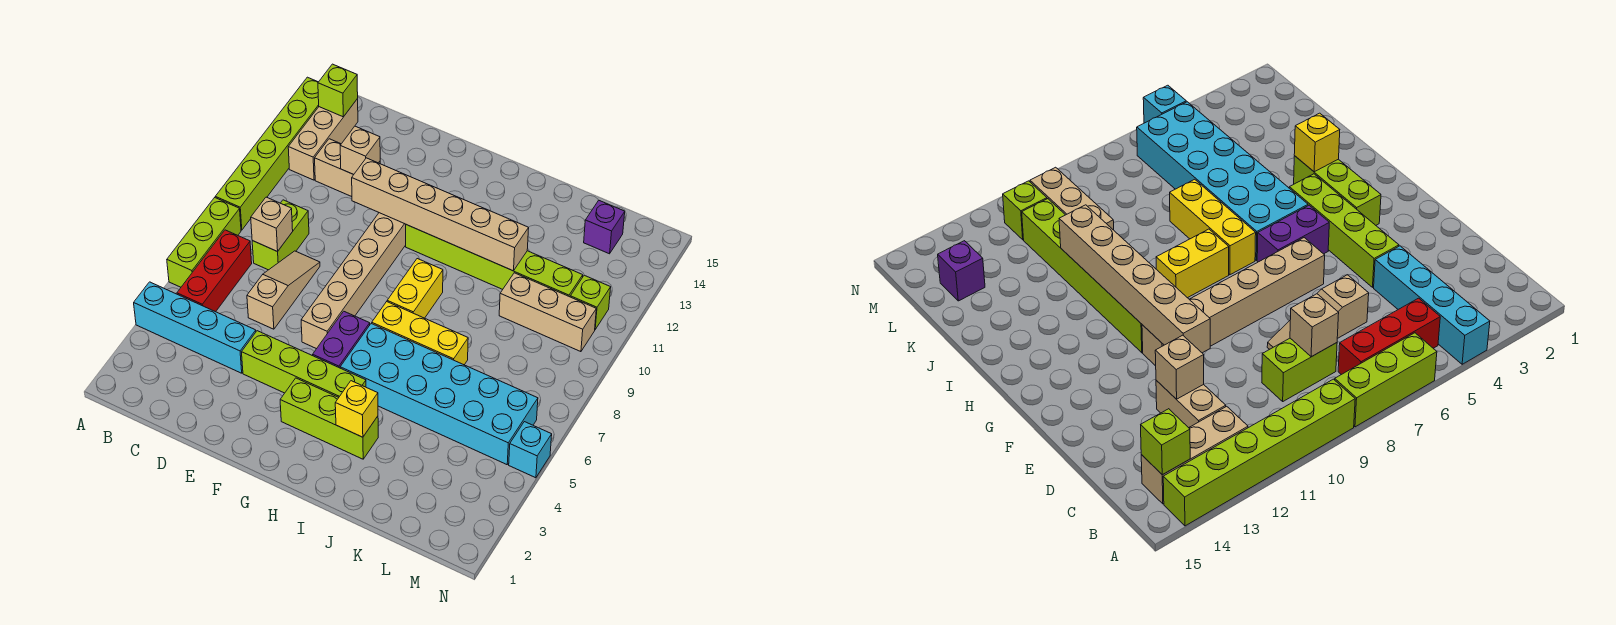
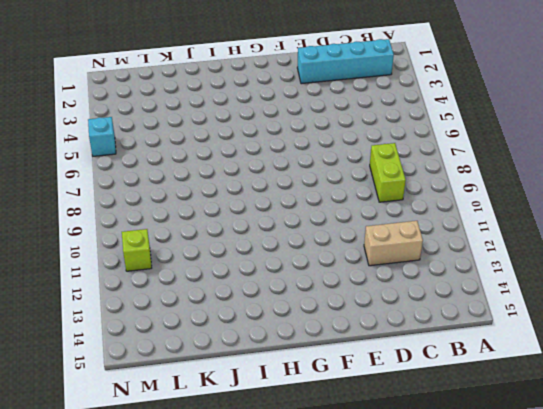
cyan 1x4 brick [297,39,394,84] -> cyan 1x4 brick moved to [134,282,256,373]
none -> lime 1x3 brick [167,198,241,287]
none -> lime 1x6 brick [215,77,319,230]
none -> red 1x3 brick [177,230,252,312]

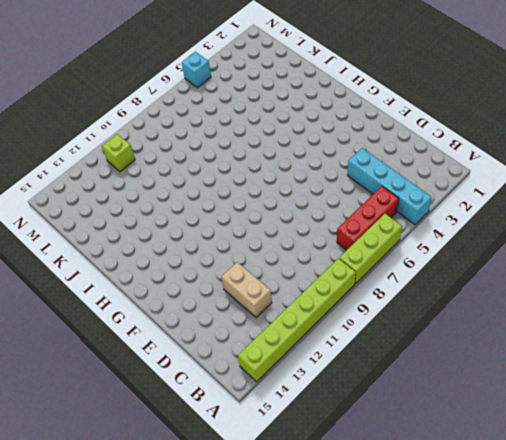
none -> tan 1x3 brick [288,99,358,180]
none -> lime 1x2 brick [252,200,309,270]
none -> tan 1x3 slope [247,251,320,329]

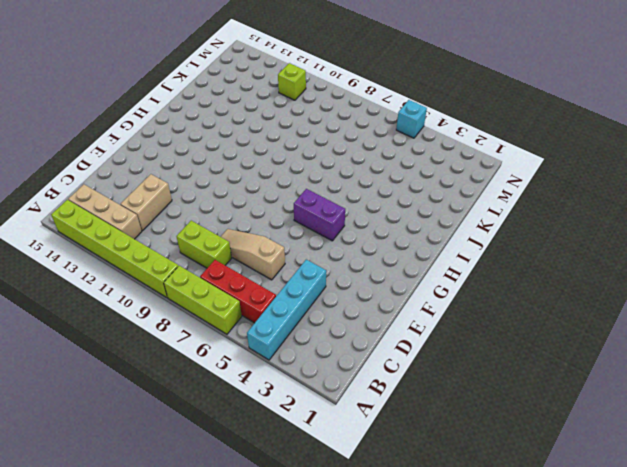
none -> lime 1x4 brick [242,331,366,397]
none -> tan 1x6 brick [301,213,406,349]
none -> lime 1x3 brick [280,378,378,459]

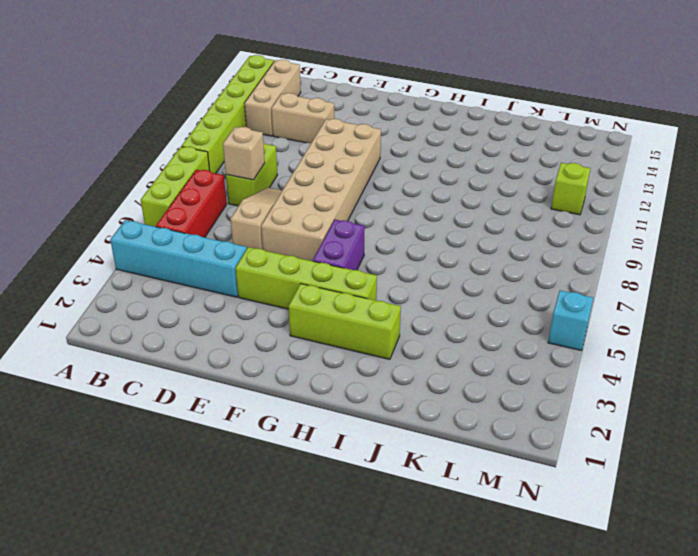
tan 2x6 brick [261,118,381,261] -> tan 1x6 brick [301,213,406,349]
none -> lime 1x6 brick [406,225,583,297]
none -> cyan 2x6 brick [340,323,538,465]
none -> yellow 1x3 brick [372,302,468,365]

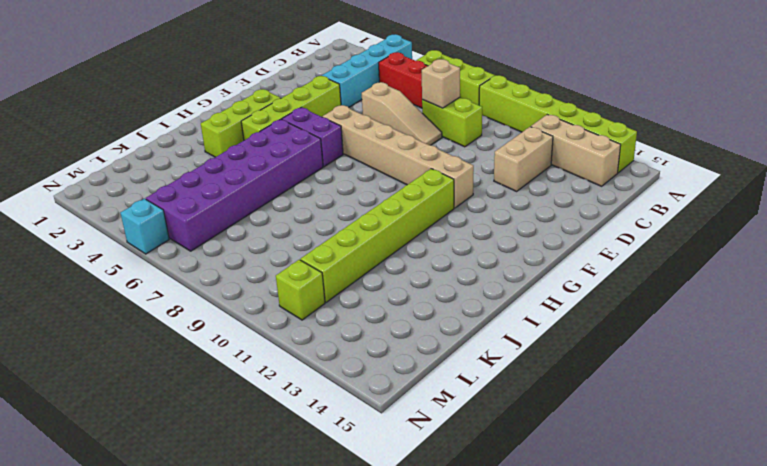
purple 2x6 brick [146,119,323,251] -> cyan 2x6 brick [340,323,538,465]
none -> yellow 1x3 brick [372,302,468,365]
none -> yellow 1x2 brick [387,259,443,318]
none -> tan 1x3 brick [499,273,596,352]

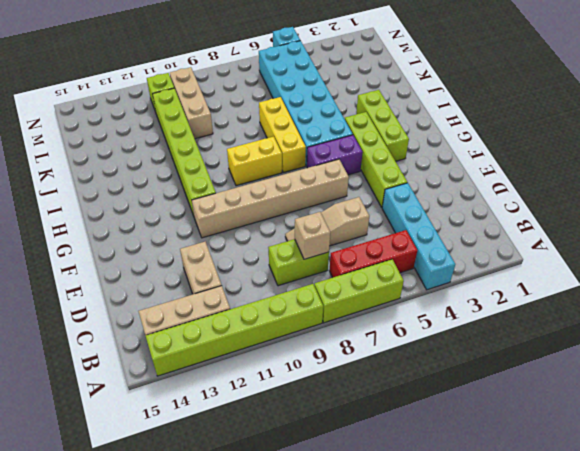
none -> purple 1x1 brick [584,200,625,254]
none -> lime 1x1 brick [318,64,358,117]
none -> tan 1x1 brick [340,126,380,175]

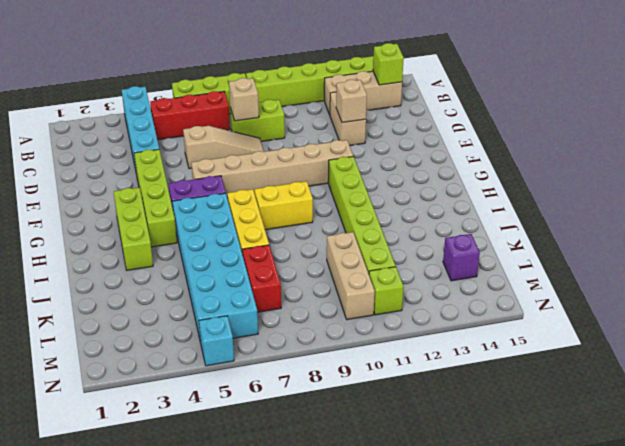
red 1x2 brick [242,245,281,312] -> none
none -> tan 1x6 brick [352,158,529,271]
none -> yellow 1x1 brick [335,381,378,437]

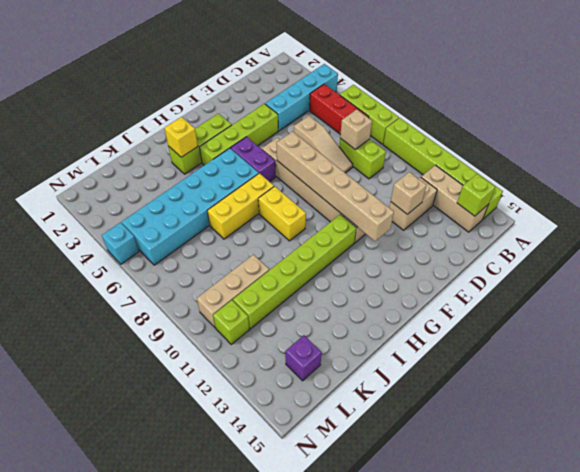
tan 1x6 brick [277,131,394,241] -> tan 1x6 brick turned to [352,158,529,271]

